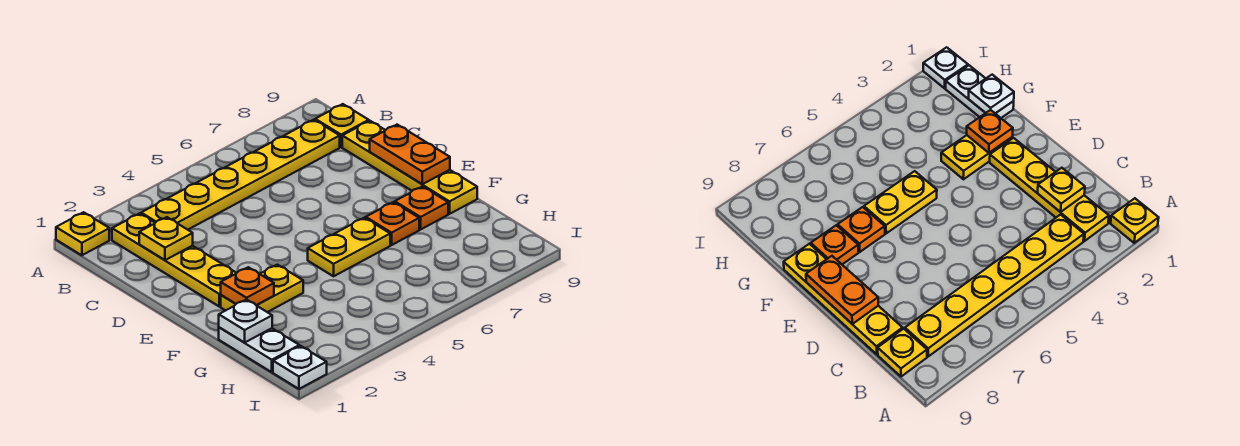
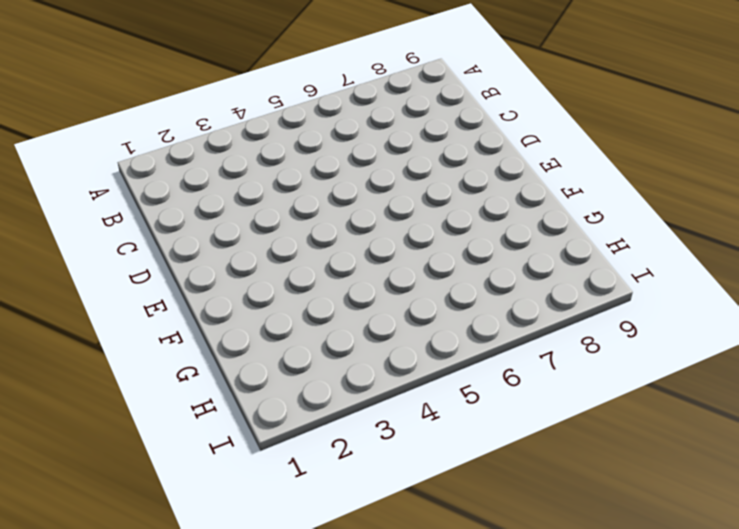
none -> yellow 1x1 plate [56,212,109,255]
none -> yellow 1x4 plate [112,213,236,307]
none -> yellow 1x6 plate [141,120,340,230]

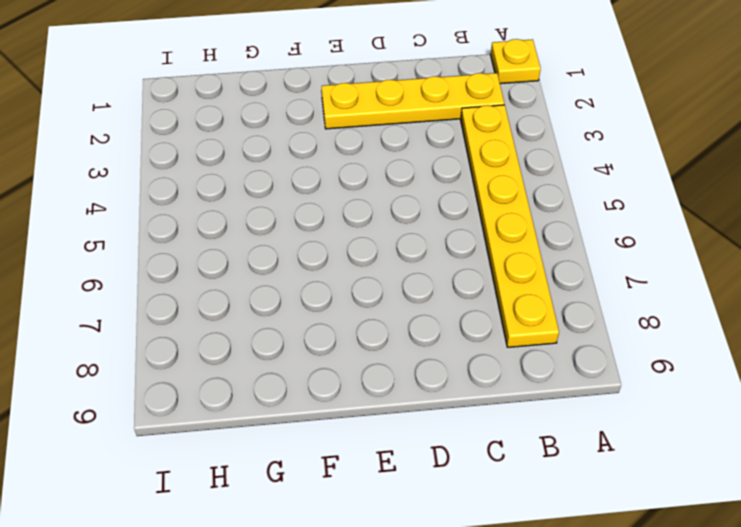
none -> yellow 1x1 plate [315,104,369,147]
none -> yellow 1x4 plate [342,121,477,214]
none -> yellow 1x2 plate [221,265,303,312]

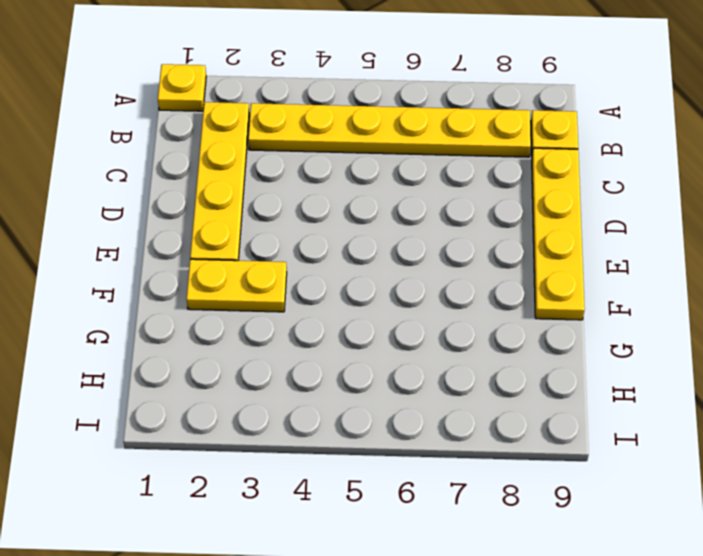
none -> yellow 1x2 plate [308,218,390,276]
none -> orange 1x1 plate [366,202,419,245]
none -> orange 1x1 plate [395,186,448,229]

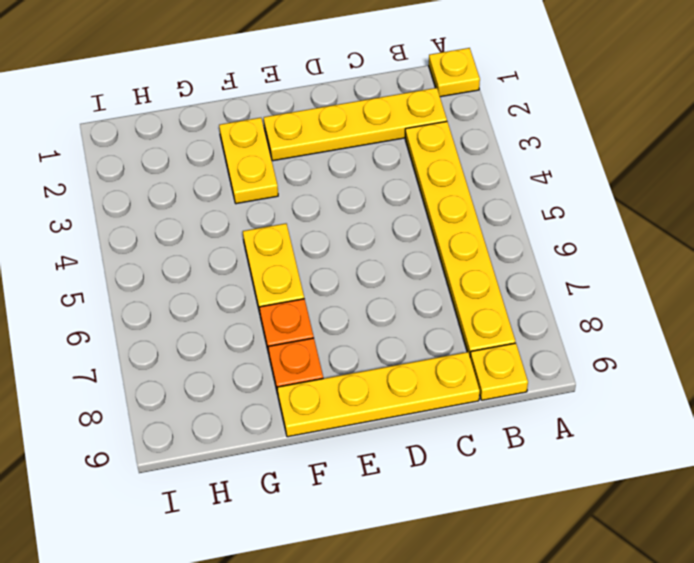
none -> white 1x2 plate [219,327,299,372]
none -> white 1x1 plate [273,346,327,389]
none -> yellow 1x1 plate [139,217,193,260]

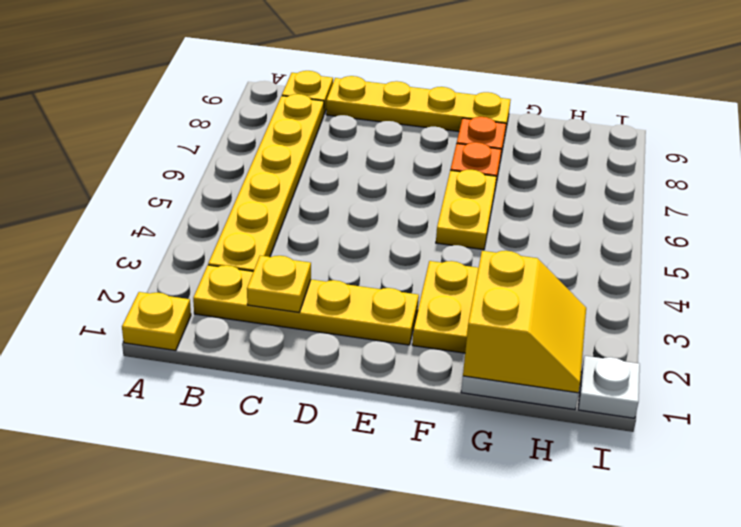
yellow 2x2 slope [463,251,586,393] -> white 1x1 plate [219,299,272,342]
none -> orange 1x2 plate [370,125,450,184]
none -> orange 1x1 plate [221,267,274,305]

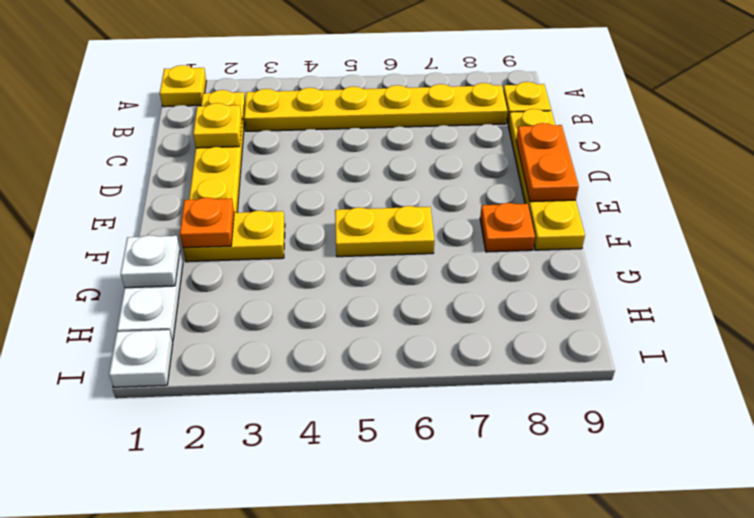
none -> orange 1x1 plate [366,202,419,245]

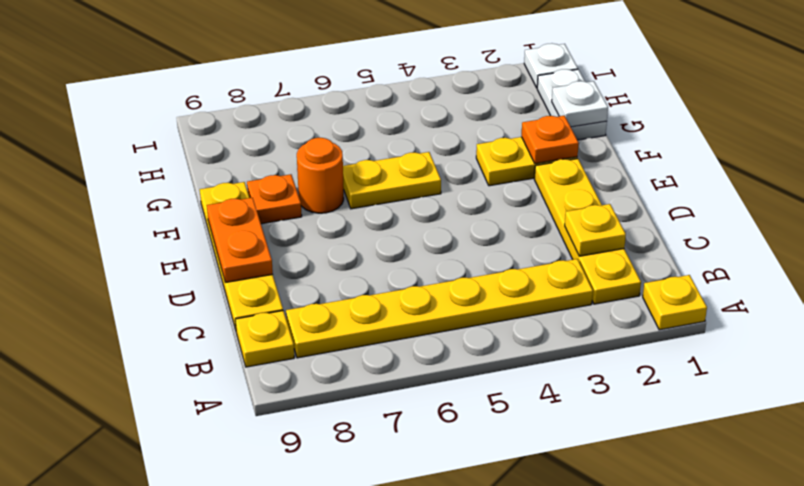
orange 1x1 round brick [297,138,344,213] -> orange 1x1 plate [366,202,419,245]

